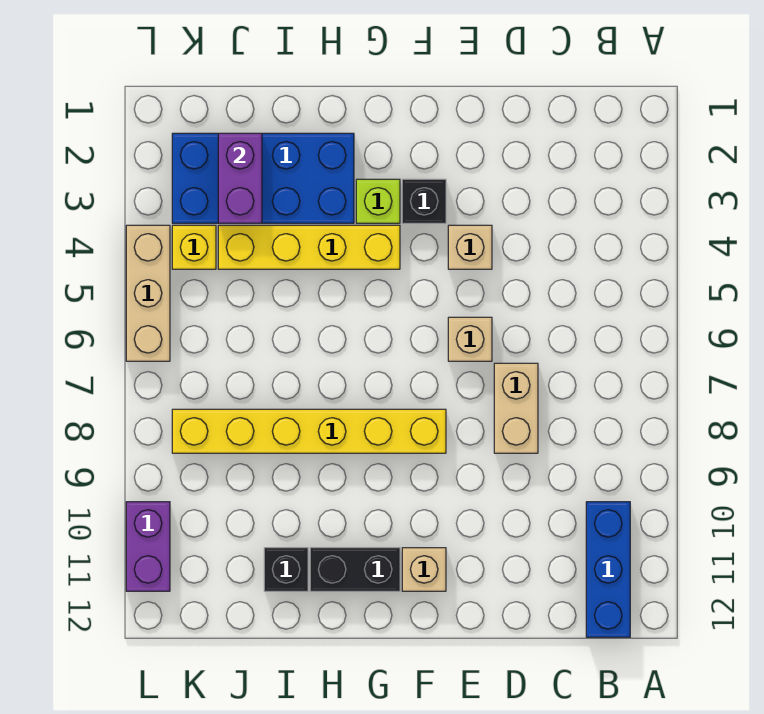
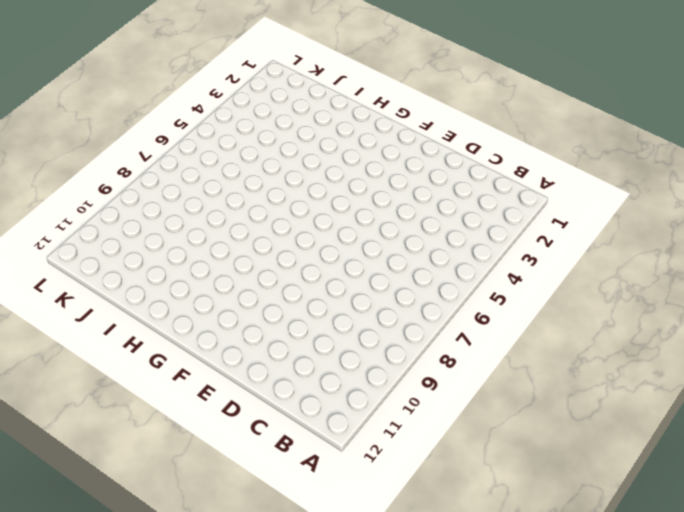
none -> blue 1x3 brick [586,502,630,637]
none -> tan 1x2 brick [494,363,538,453]
none -> tan 1x1 brick [448,225,492,269]

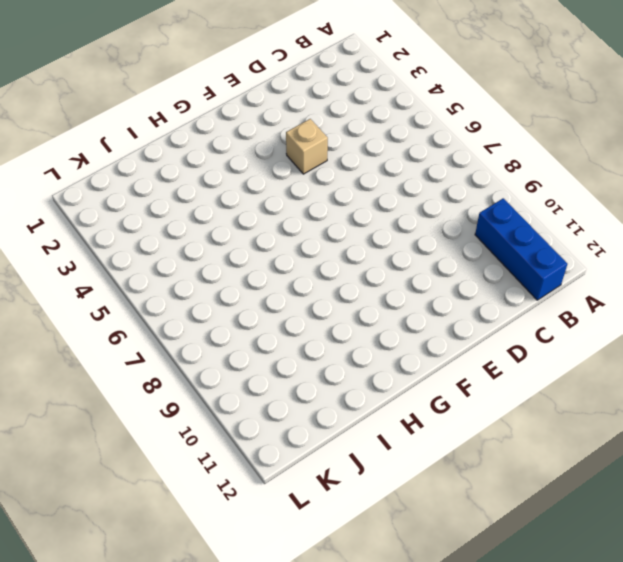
none -> tan 1x2 brick [494,363,538,453]
none -> tan 1x1 brick [448,317,492,361]
none -> black 1x1 brick [402,179,446,223]

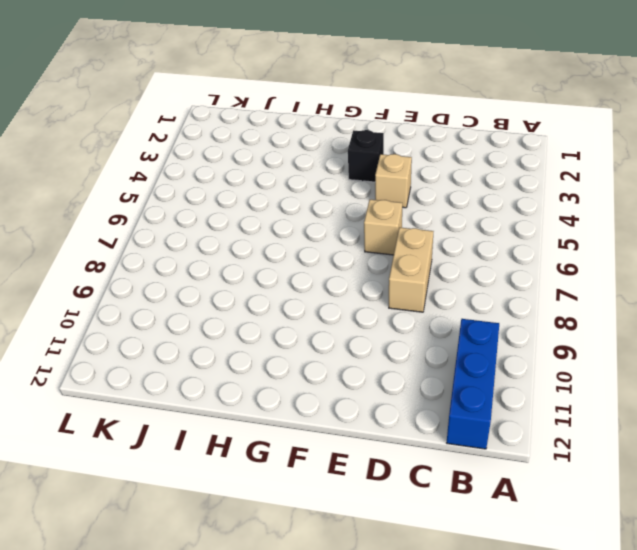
none -> yellow 1x6 brick [172,409,446,453]
none -> tan 1x1 brick [402,548,446,591]
none -> lime 1x1 brick [356,179,400,223]

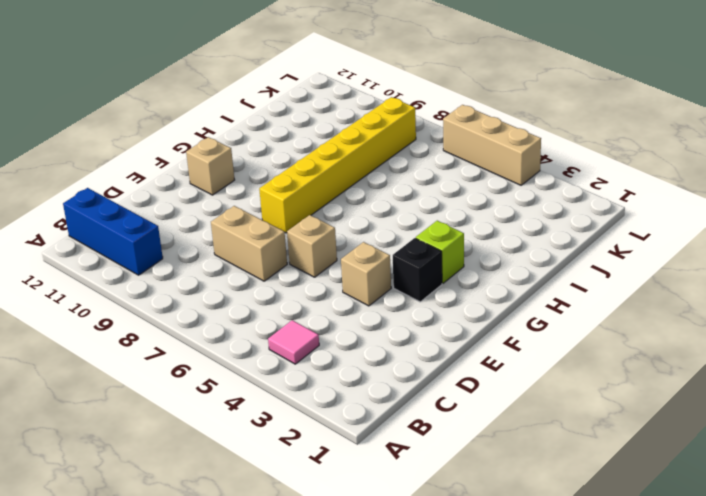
pink 1x1 tile [268,320,319,364] -> none
none -> yellow 1x4 brick [218,225,400,269]
none -> black 1x2 brick [310,548,400,591]
none -> blue 2x4 brick [172,133,354,223]

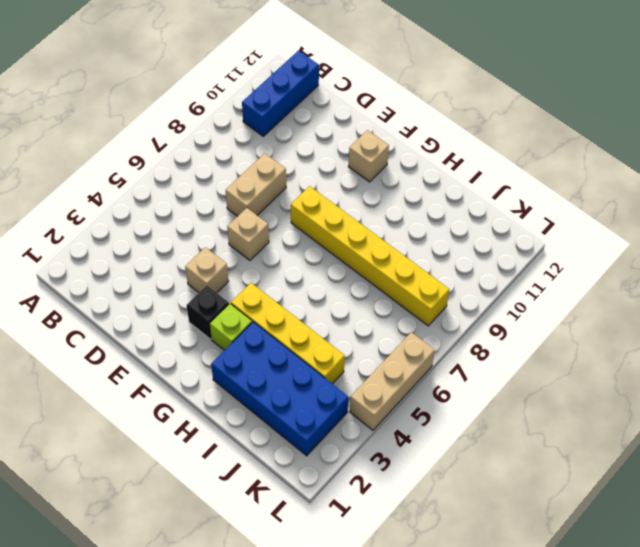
none -> black 1x2 brick [310,548,400,591]
none -> black 1x1 brick [264,548,308,591]
none -> yellow 1x1 brick [172,225,216,269]

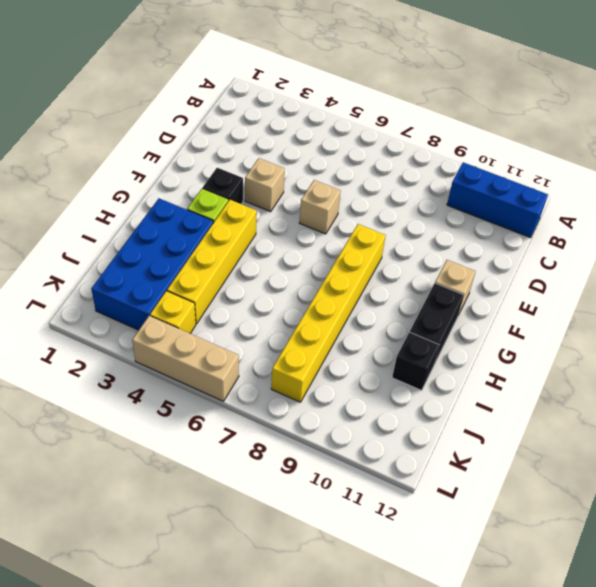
none -> tan 1x2 brick [494,363,538,453]
none -> purple 1x2 brick [126,502,170,591]
none -> purple 1x2 brick [218,133,262,223]

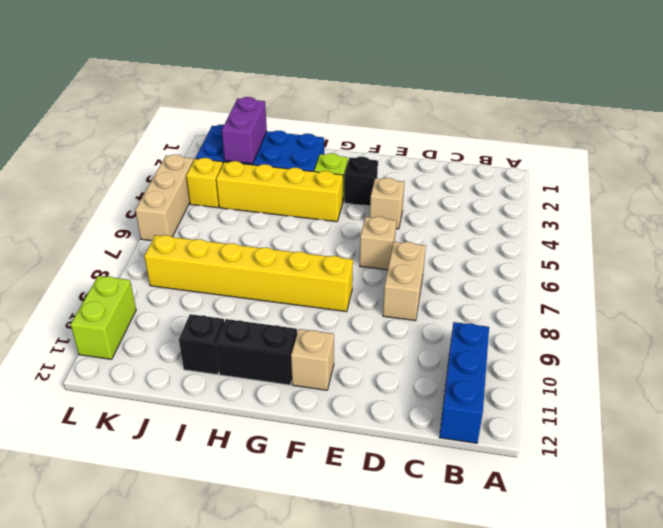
lime 1x2 brick [71,276,136,359] -> purple 1x2 brick [126,502,170,591]

